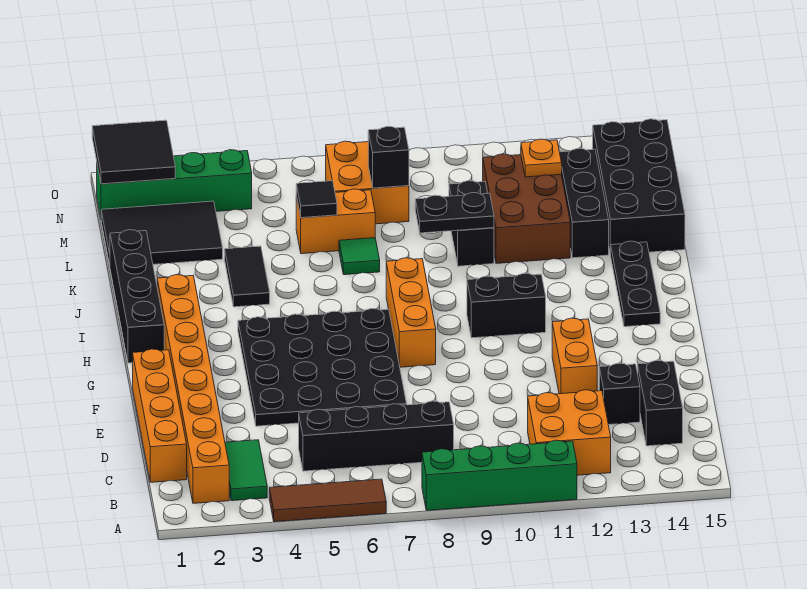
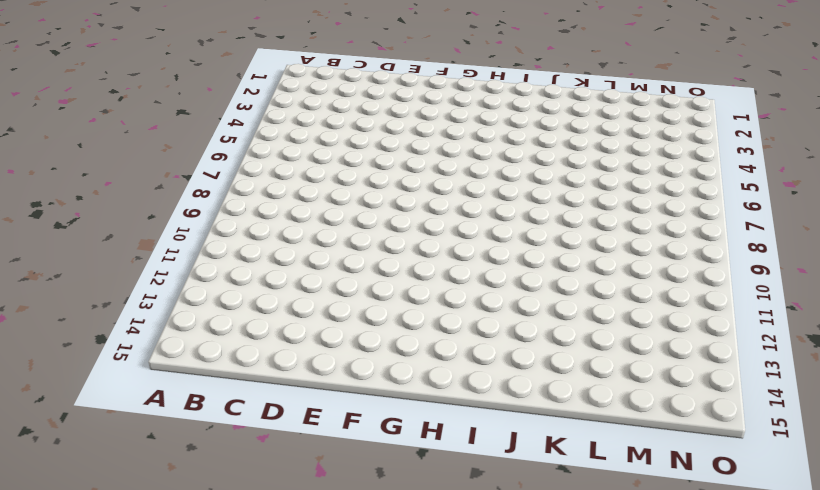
none -> brown 1x3 tile [269,479,386,522]
none -> green 1x4 brick [422,440,577,510]
none -> orange 1x8 brick [157,275,229,503]
none -> green 1x2 tile [225,440,267,501]

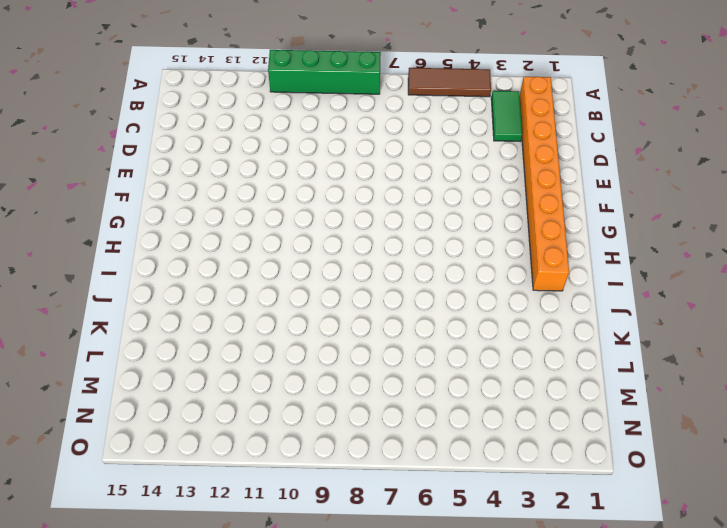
none -> orange 2x2 brick [528,390,611,475]
none -> orange 1x4 brick [133,349,187,482]
none -> black 1x4 brick [299,401,454,471]
none -> black 1x2 brick [638,360,683,446]

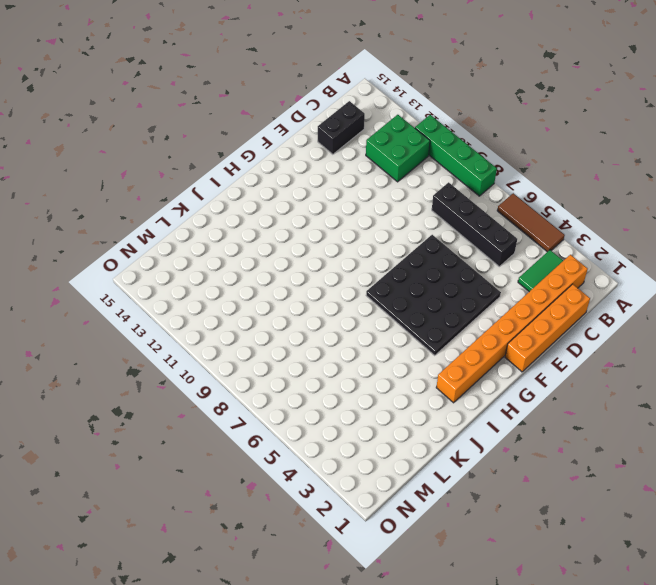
green 2x2 brick [366,115,430,182] -> orange 2x2 brick [528,390,611,475]
none -> black 1x1 brick [599,363,640,425]
none -> orange 1x2 brick [552,318,597,394]
none -> orange 1x3 brick [386,258,436,367]
none -> black 1x4 brick [110,230,164,363]

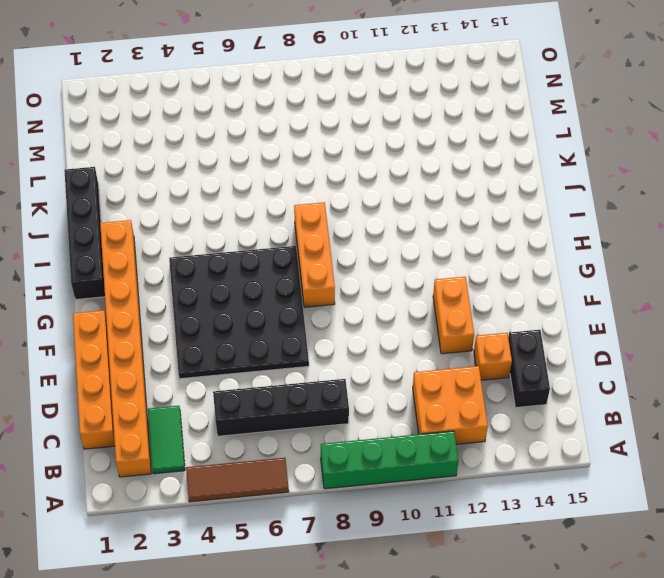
orange 1x1 brick [474,333,512,380] -> black 1x1 brick [599,363,640,425]
none -> black 1x2 brick [467,273,546,338]
none -> black 1x3 plate [611,241,660,327]
none -> black 1x2 tile [225,246,270,307]
none -> green 1x1 tile [339,238,380,275]

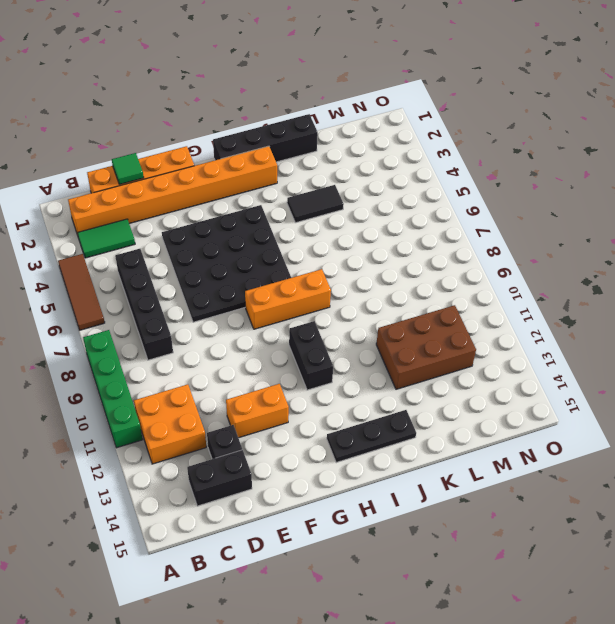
green 1x1 tile [112,153,144,185] -> green 1x1 tile moved to [339,238,380,275]
none -> black 1x2 brick [449,181,494,266]
none -> black 1x3 brick [560,148,609,258]
none -> black 2x4 brick [593,119,685,255]
none -> black 2x3 tile [101,201,223,265]

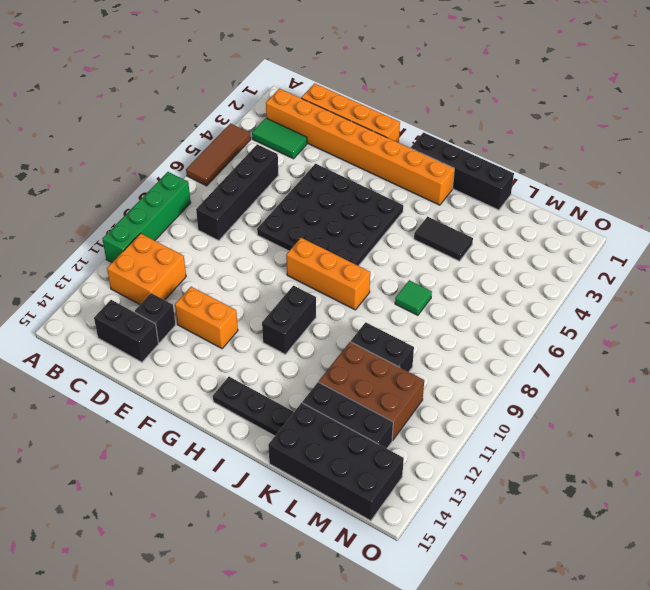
none -> black 2x3 tile [101,201,223,265]
none -> orange 1x2 brick [296,189,375,254]
none -> orange 2x2 brick [326,141,409,224]
none -> green 1x4 brick [97,150,252,217]

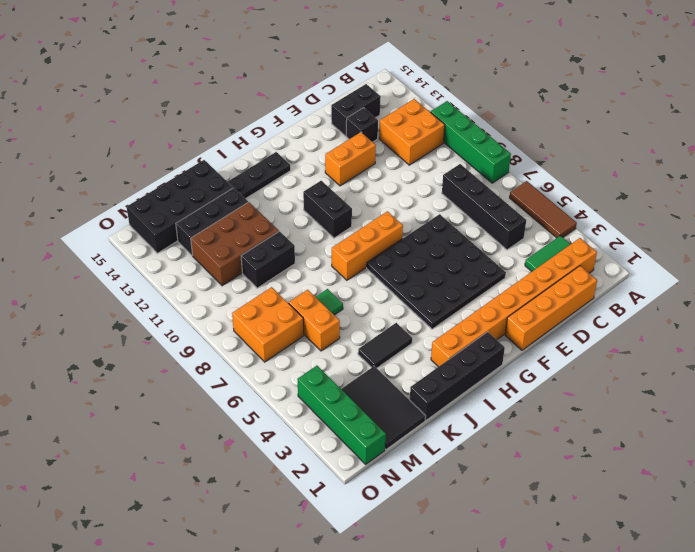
none -> black 1x2 plate [415,193,494,233]
none -> black 1x1 tile [296,181,337,218]
none -> black 1x1 brick [368,126,409,188]
none -> orange 1x1 plate [521,139,562,177]

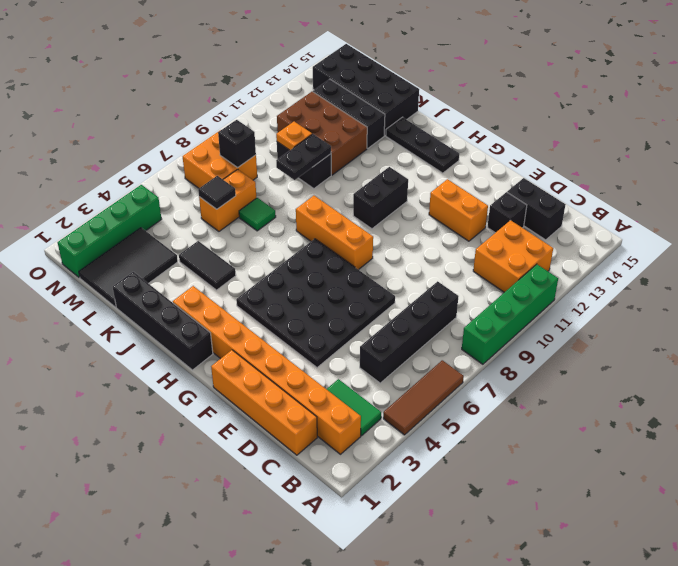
orange 1x1 plate [276,122,312,150] -> orange 1x1 plate moved to [521,139,562,177]
none -> black 2x2 tile [92,120,175,184]

